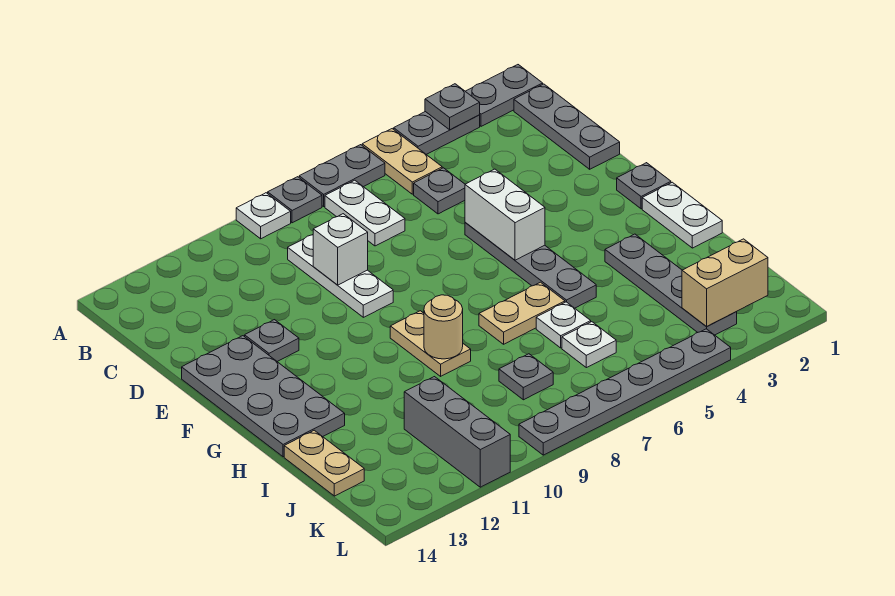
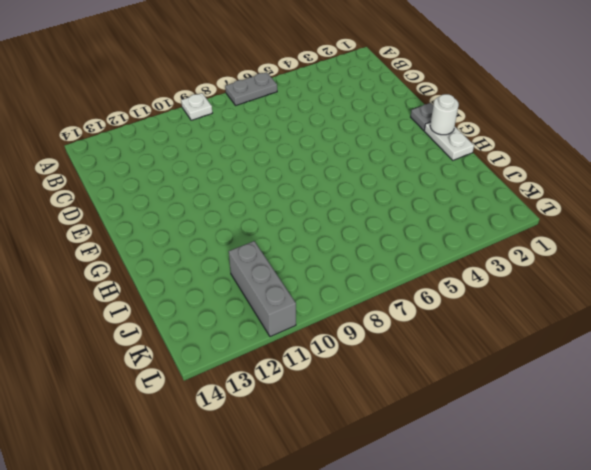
white 1x1 round brick [430,94,459,135] -> none
none -> grey 1x2 plate [465,65,543,126]
none -> grey 1x2 plate [394,112,480,154]
none -> tan 1x2 plate [362,129,442,194]

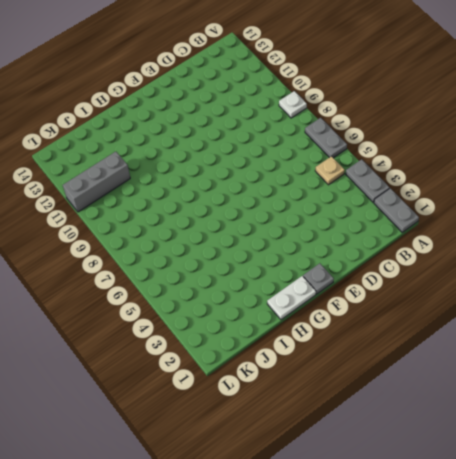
tan 1x1 plate [315,156,345,185] -> tan 1x2 plate [362,129,442,194]
none -> grey 1x1 plate [268,177,322,223]
none -> grey 1x3 plate [514,84,620,169]
none -> white 1x2 plate [325,180,405,246]

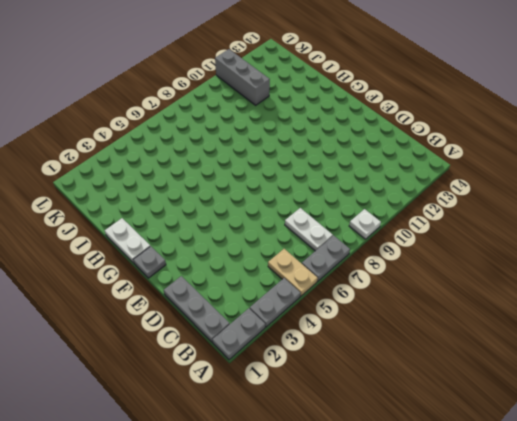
none -> grey 1x1 plate [268,177,322,223]
none -> grey 1x1 plate [414,168,465,214]
none -> white 1x3 plate [288,235,393,317]

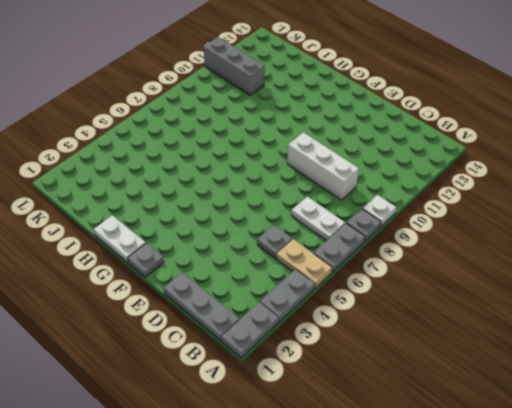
white 1x3 brick [287,132,359,200] -> white 1x3 plate [288,235,393,317]
none -> grey 1x4 plate [465,223,596,308]
none -> grey 1x1 plate [244,320,299,361]
none -> grey 2x4 plate [182,336,345,457]

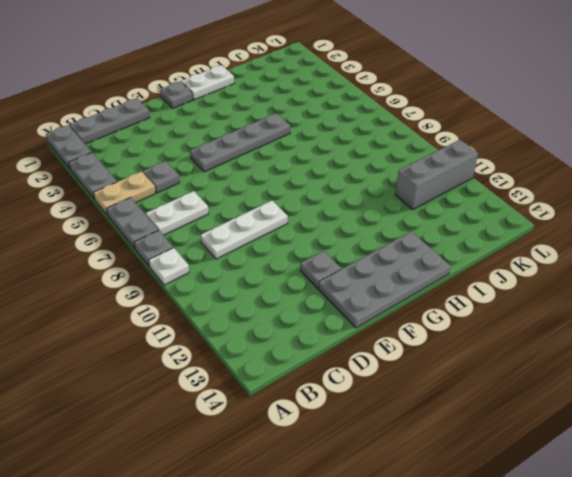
none -> tan 1x2 plate [390,311,471,376]
none -> grey 1x4 plate [605,234,737,335]
none -> tan 1x2 plate [479,282,565,344]

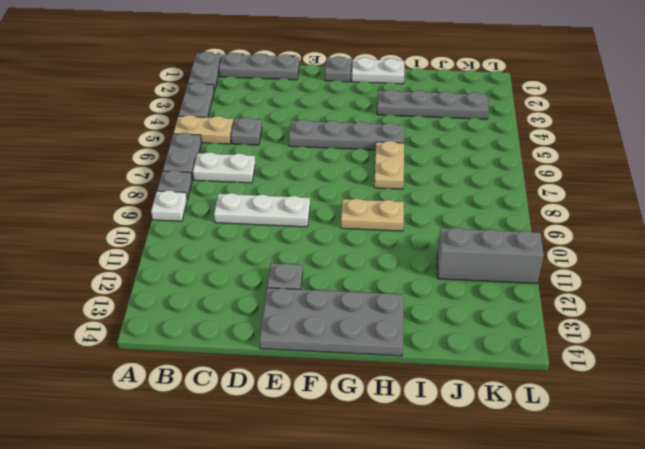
none -> white 1x1 plate [536,302,591,348]
none -> tan 1x2 plate [284,430,364,496]
none -> white 1x1 plate [562,322,616,368]

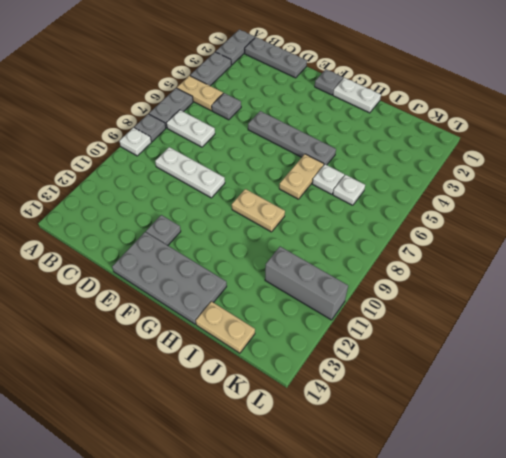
none -> grey 1x4 plate [605,234,737,335]
none -> grey 1x1 plate [499,354,553,400]
none -> grey 1x6 plate [519,329,731,455]

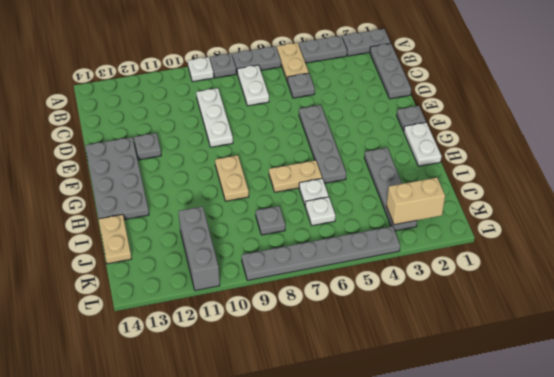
none -> grey 1x1 plate [425,84,480,130]
none -> white 1x1 brick [313,214,368,285]
none -> white 1x2 brick [465,169,545,260]

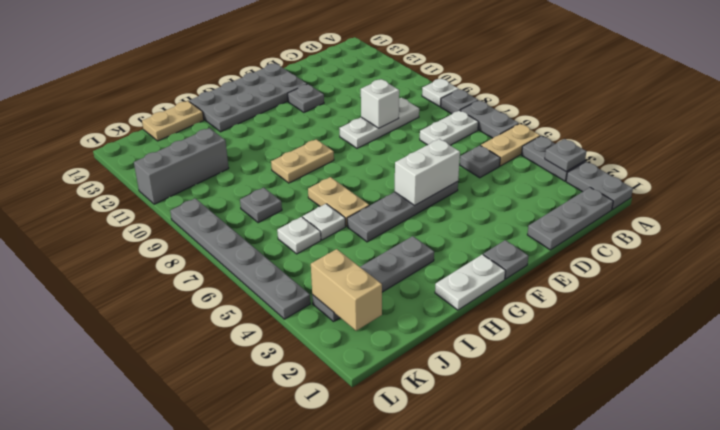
none -> tan 1x1 round brick [424,295,463,359]

